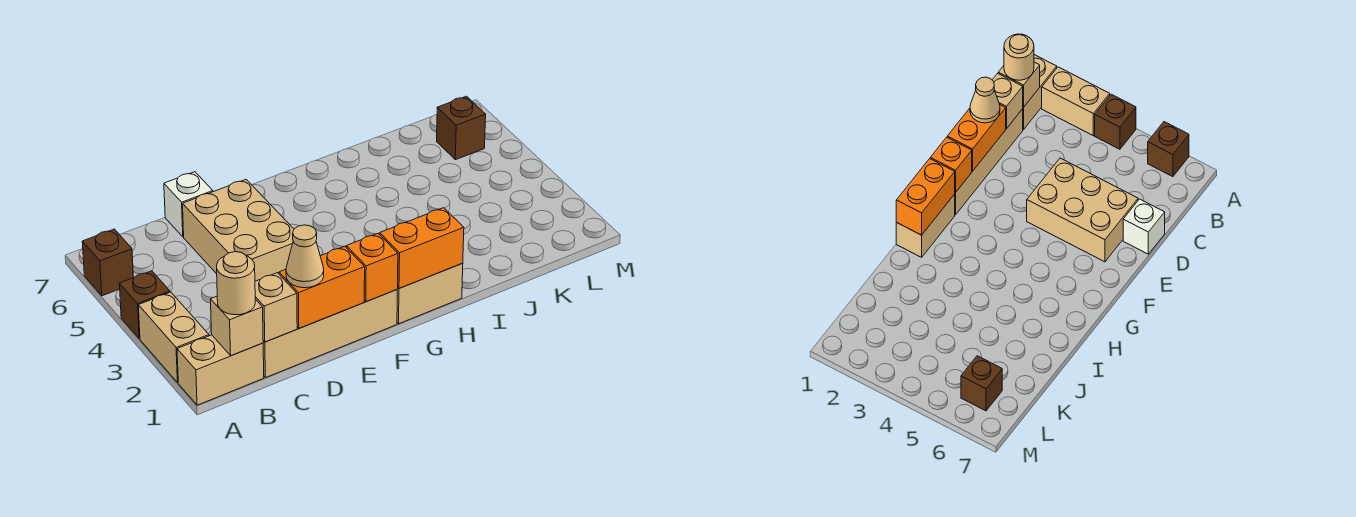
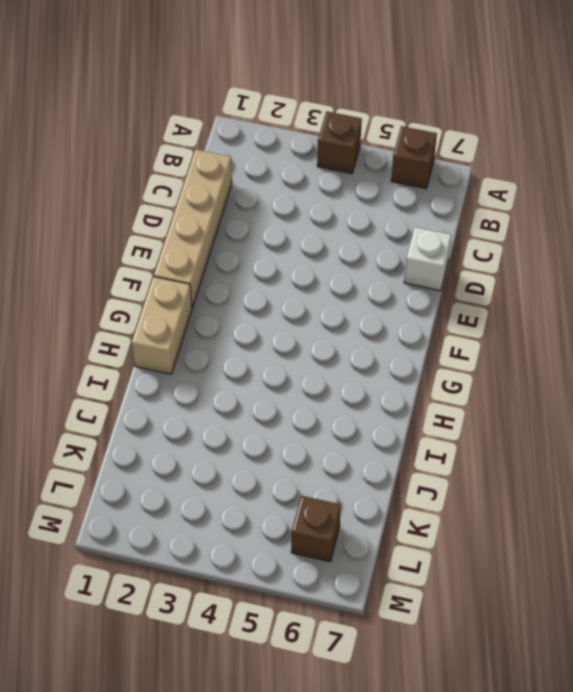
none -> tan 1x2 brick [177,335,264,405]
none -> tan 1x2 brick [138,292,209,382]
none -> tan 2x3 brick [183,180,294,281]

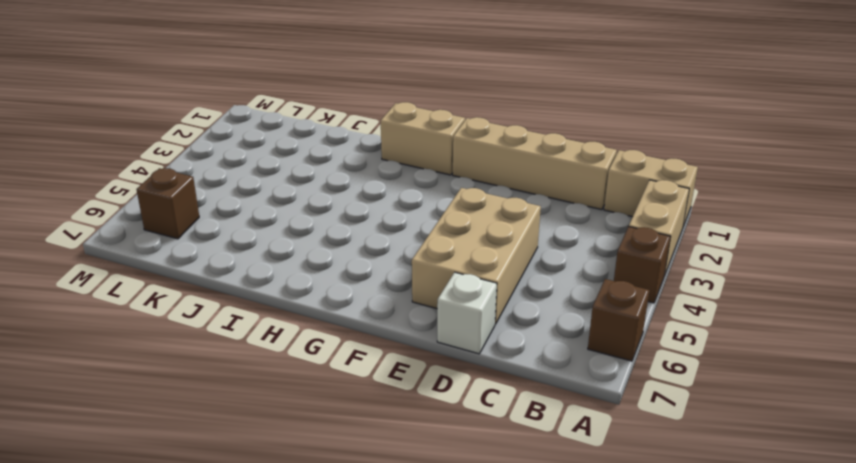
none -> tan 1x1 brick [211,296,263,356]
none -> tan 1x1 brick [255,273,297,342]
none -> orange 1x2 brick [279,246,365,328]

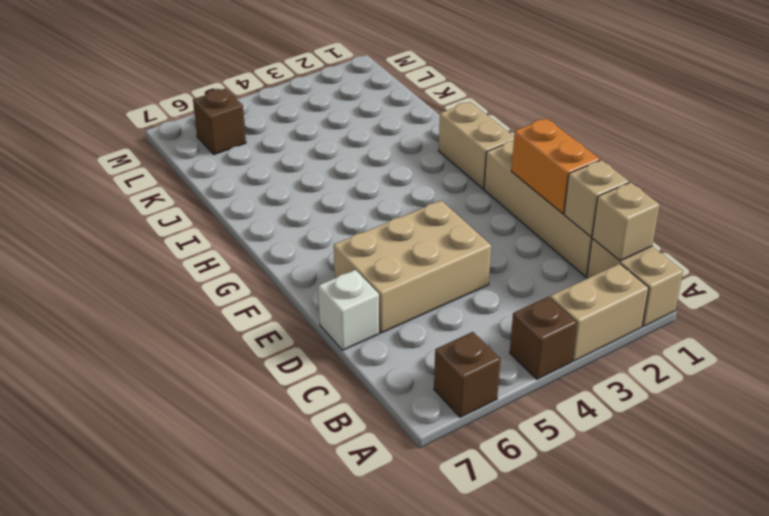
none -> orange 1x1 brick [346,233,398,302]
none -> orange 1x2 brick [380,208,464,288]
none -> tan 1x1 round brick [217,252,255,315]

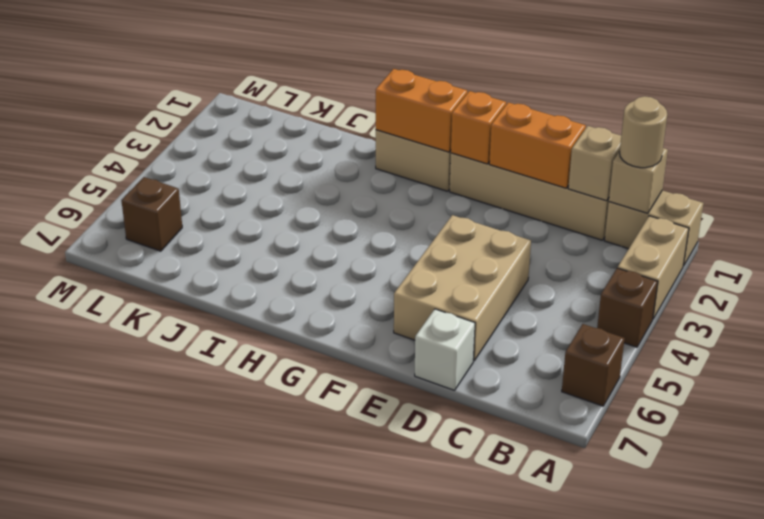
none -> tan 1x1 cone [286,225,324,288]

